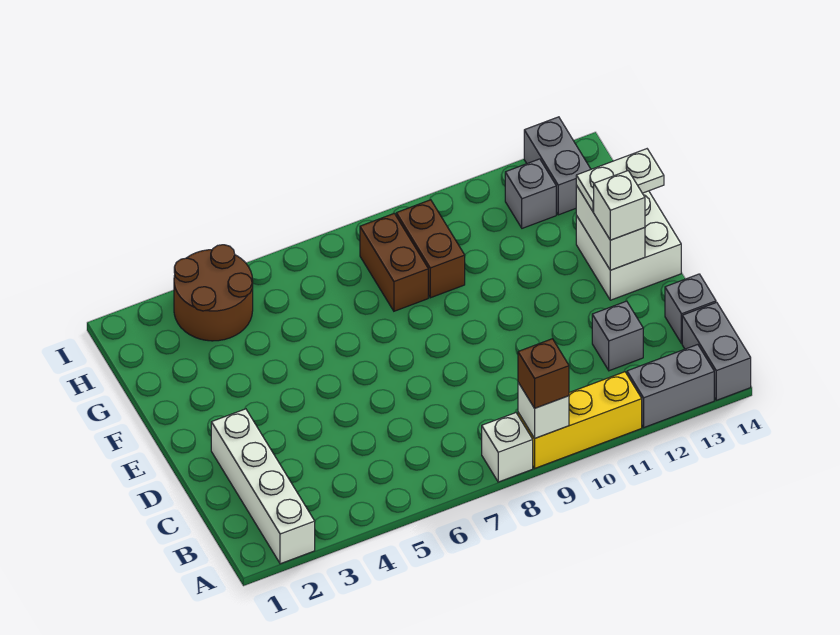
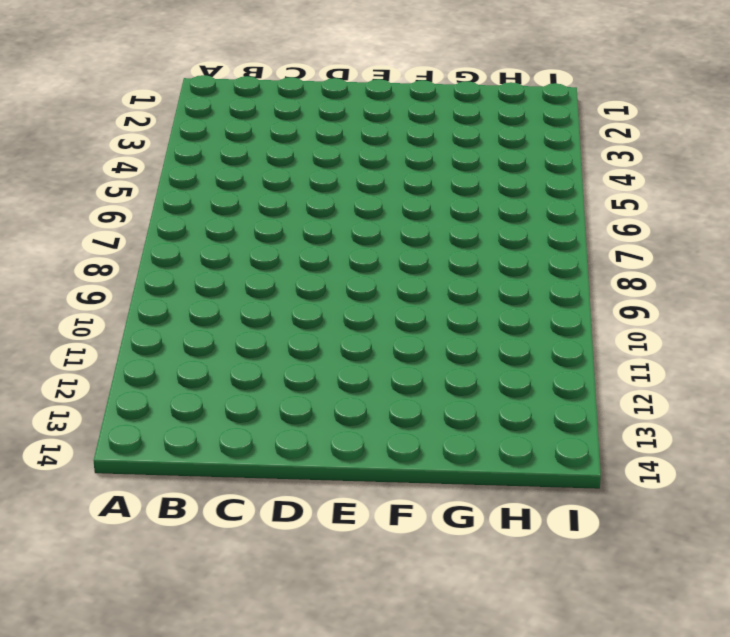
none -> white 1x4 brick [211,409,315,564]
none -> white 1x1 brick [482,413,533,482]
none -> yellow 1x3 brick [518,372,642,468]

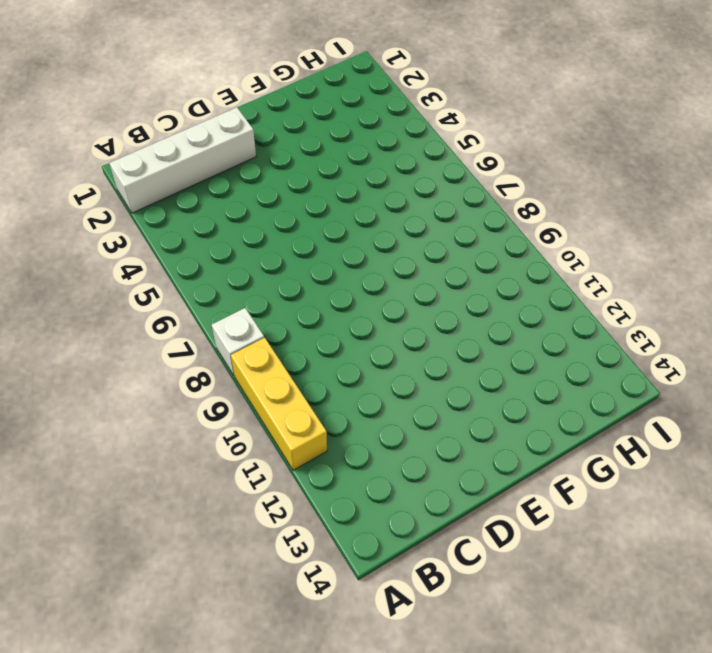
none -> grey 1x2 brick [627,345,714,427]
none -> grey 1x2 brick [682,302,751,400]
none -> grey 1x1 brick [592,301,643,371]

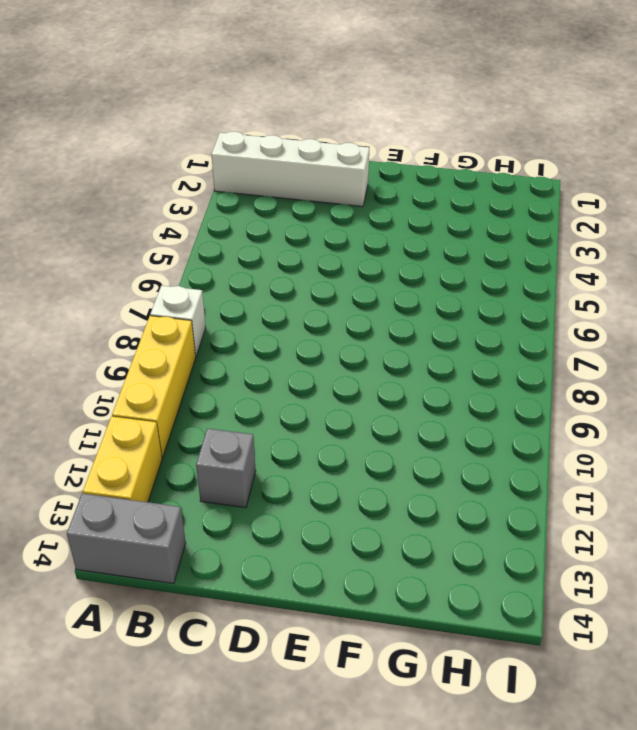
yellow 1x2 brick [83,416,162,502] -> grey 1x2 brick [627,345,714,427]
none -> grey 1x1 brick [665,274,716,344]
none -> white 2x2 brick [576,191,681,300]
none -> brown 1x2 brick [360,213,428,311]

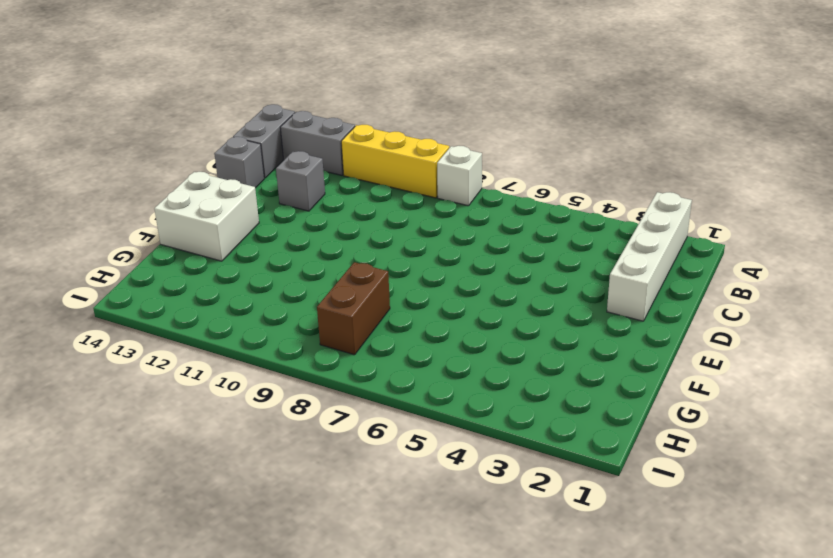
none -> brown 1x2 brick [396,200,465,298]
none -> brown 2x2 round brick [174,245,253,341]
none -> grey 1x1 brick [505,159,556,228]

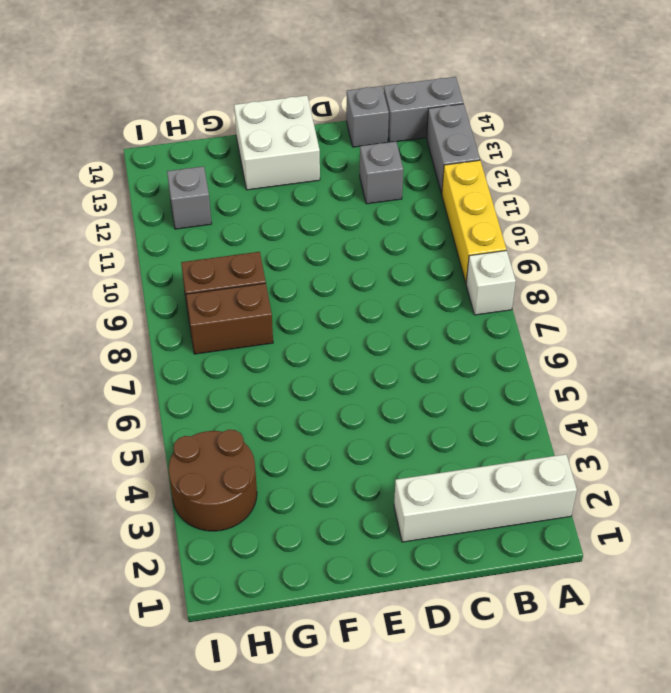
none -> grey 1x2 brick [524,117,591,215]
none -> white 1x1 brick [518,382,569,438]
none -> white 1x2 brick [576,185,645,270]

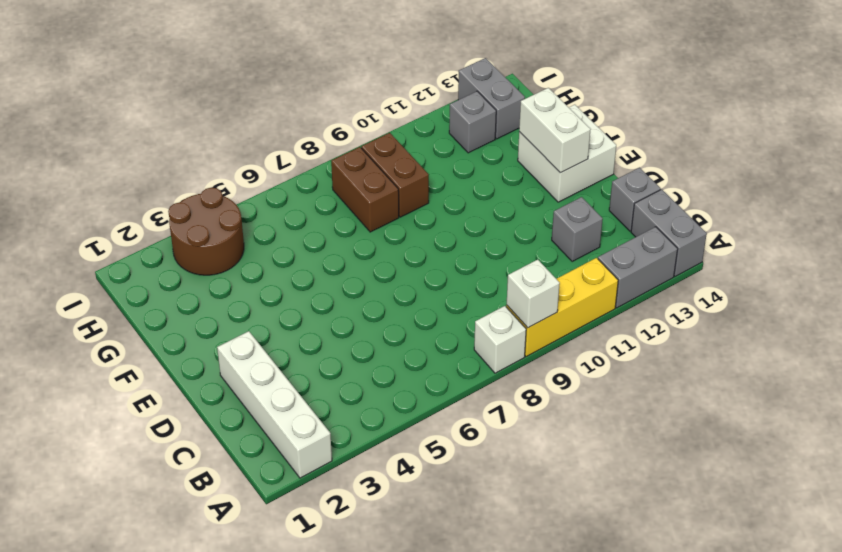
none -> brown 1x1 brick [518,339,569,408]
none -> white 1x1 brick [594,171,645,240]
none -> white 1x2 plate [576,149,664,212]

